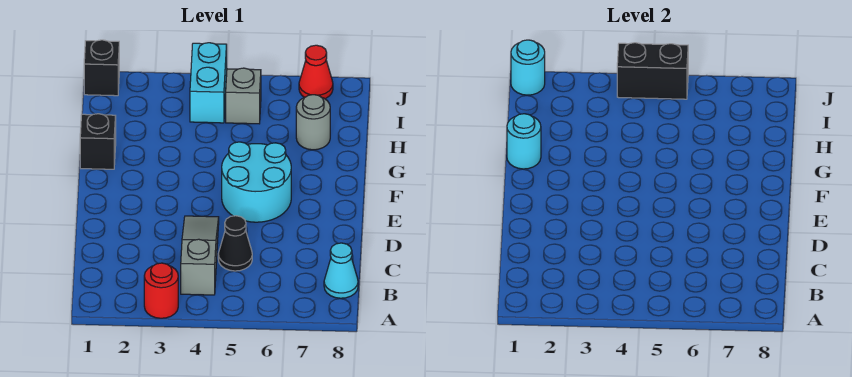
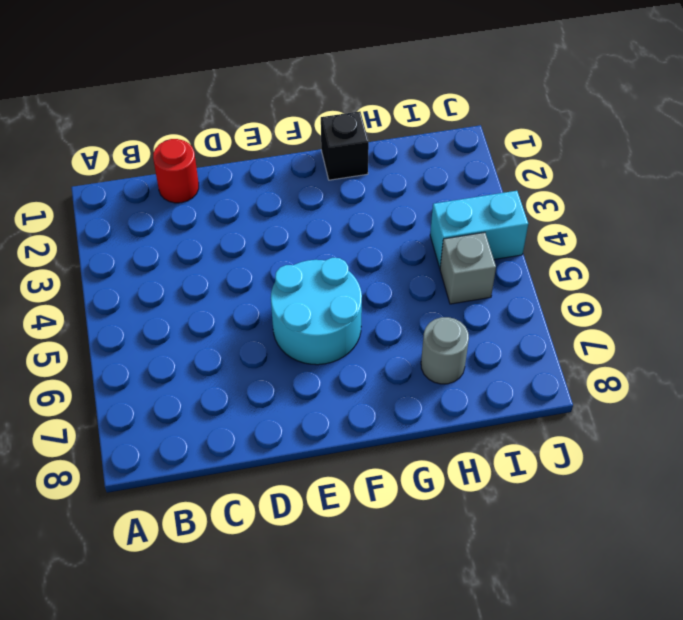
red 1x1 round brick [153,139,199,203] -> red 1x1 round brick moved to [144,263,178,318]
none -> grey 1x3 slope [181,216,219,295]
none -> cyan 1x1 cone [324,243,358,298]
none -> black 1x1 cone [218,216,252,271]

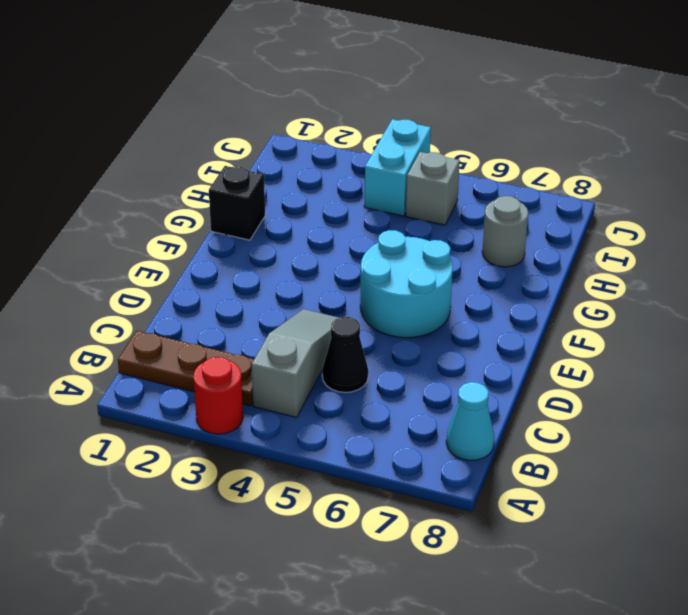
brown 1x3 plate [118,331,254,406] -> none
none -> black 1x1 brick [84,40,119,96]
none -> red 1x1 cone [299,45,333,99]
none -> cyan 1x1 round brick [507,114,541,169]

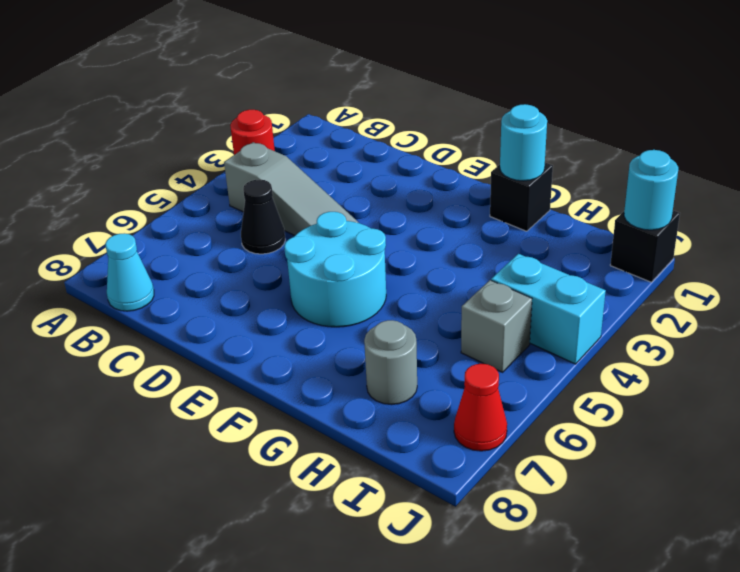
none -> black 1x2 brick [617,43,688,99]

